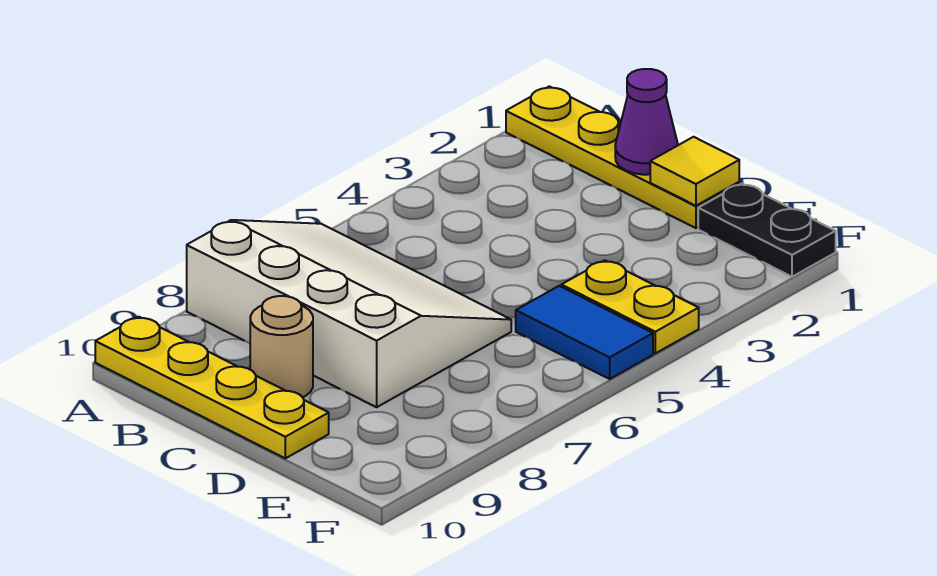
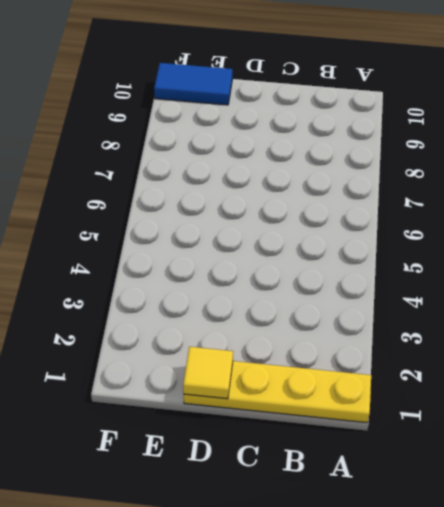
blue 1x2 tile [154,63,233,105] -> blue 1x2 tile moved to [516,286,653,379]
none -> white 3x4 slope [187,220,511,407]
none -> yellow 1x4 plate [95,317,329,458]

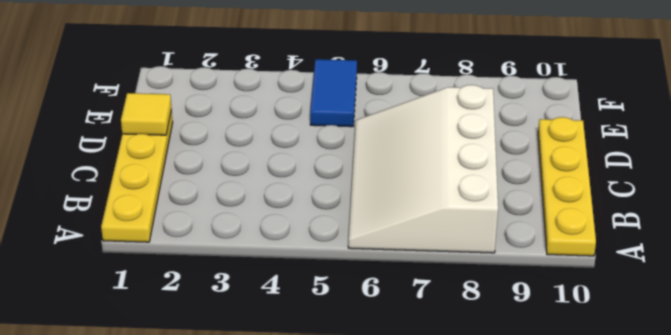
none -> tan 1x1 round brick [250,296,313,397]
none -> black 1x2 plate [698,184,836,277]

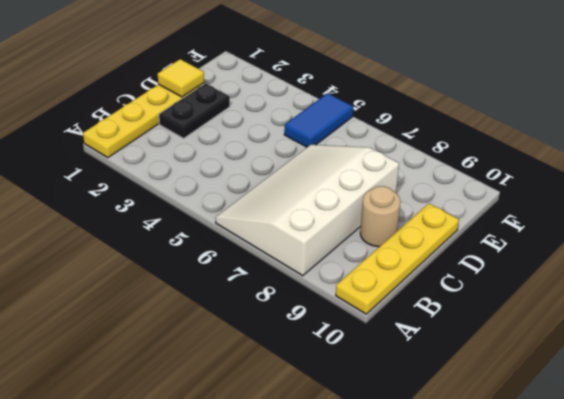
black 1x2 plate [159,83,230,138] -> black 1x2 plate moved to [698,184,836,277]
none -> yellow 1x2 plate [561,260,699,353]
none -> purple 1x1 cone [615,69,678,175]

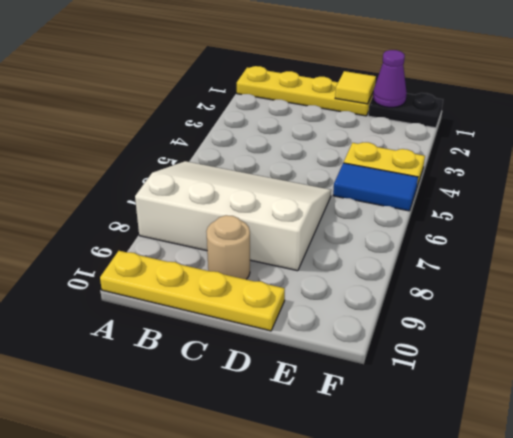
purple 1x1 cone [373,50,407,107] -> purple 1x1 cone moved to [615,69,678,175]

